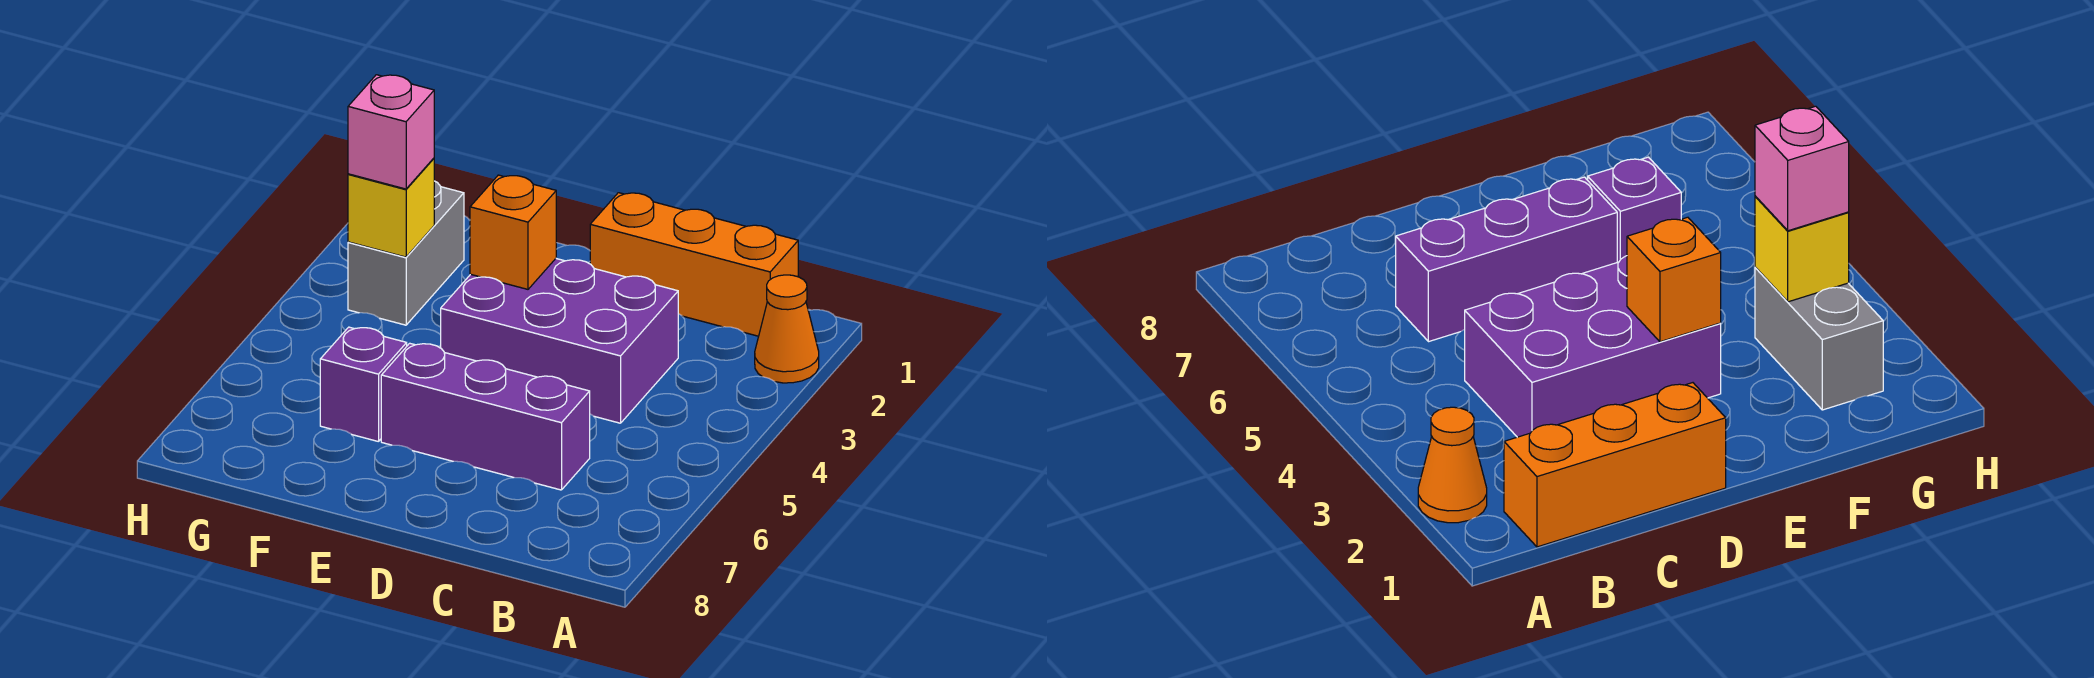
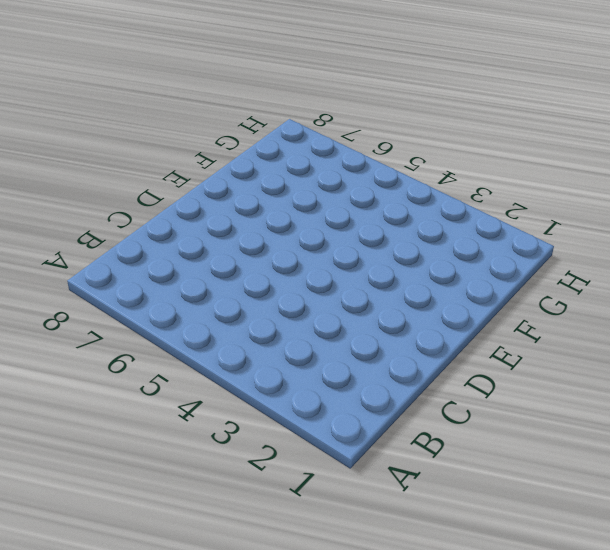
none -> orange 1x1 cone [755,275,819,383]
none -> orange 1x3 brick [590,193,798,336]

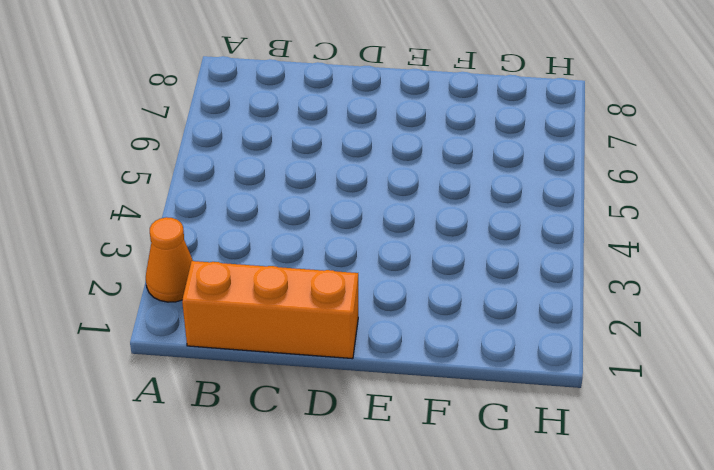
none -> purple 2x3 brick [441,259,678,423]
none -> purple 1x3 brick [381,343,590,490]

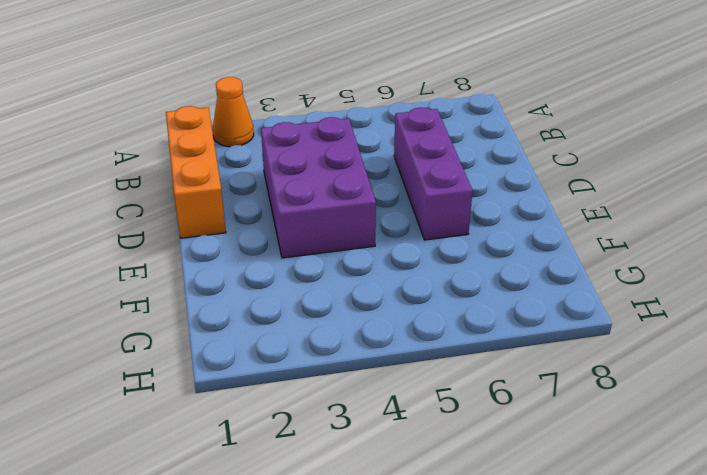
none -> purple 1x1 brick [320,327,407,442]
none -> grey 1x2 brick [348,181,464,325]

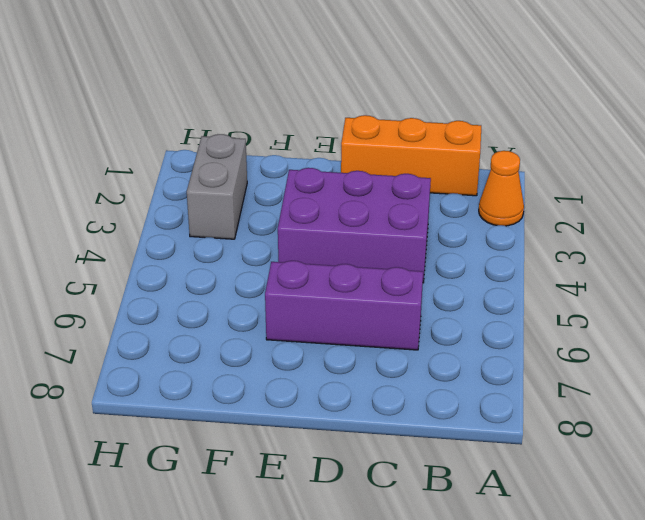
none -> purple 1x1 brick [320,327,407,442]
none -> orange 1x1 brick [470,175,556,289]

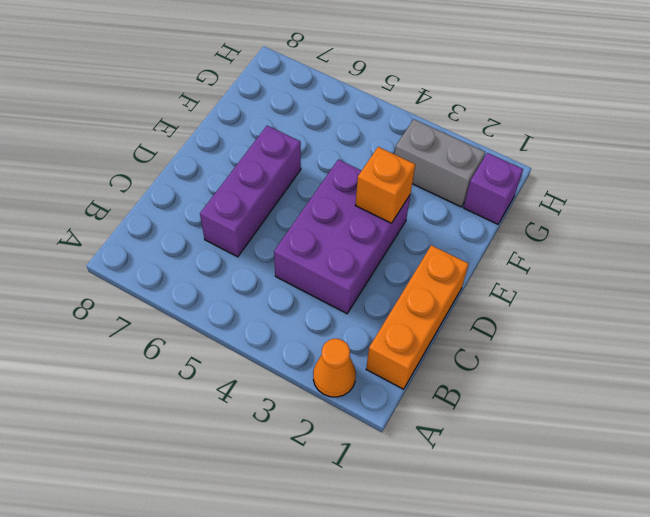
purple 1x1 brick [463,153,523,224] -> purple 1x1 brick moved to [320,327,407,442]
none -> yellow 1x1 brick [348,158,434,257]
none -> pink 1x1 brick [348,75,434,189]

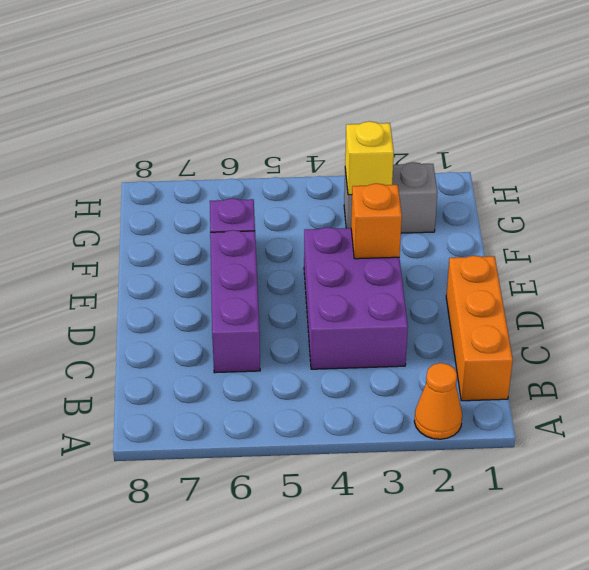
none -> pink 1x1 brick [348,75,434,189]

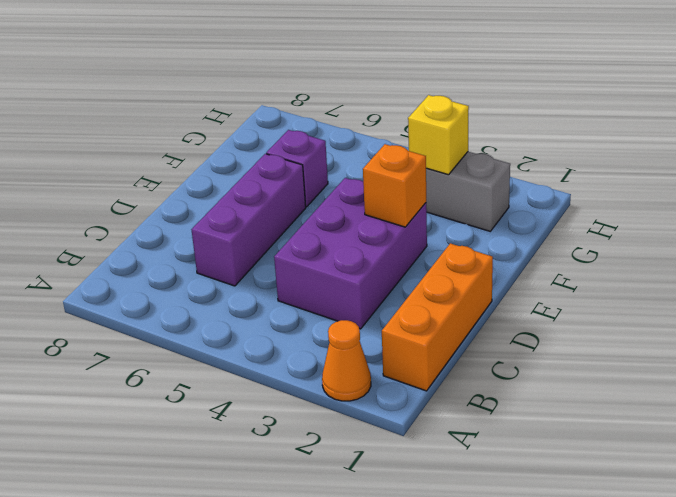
none -> pink 1x1 brick [348,75,434,189]

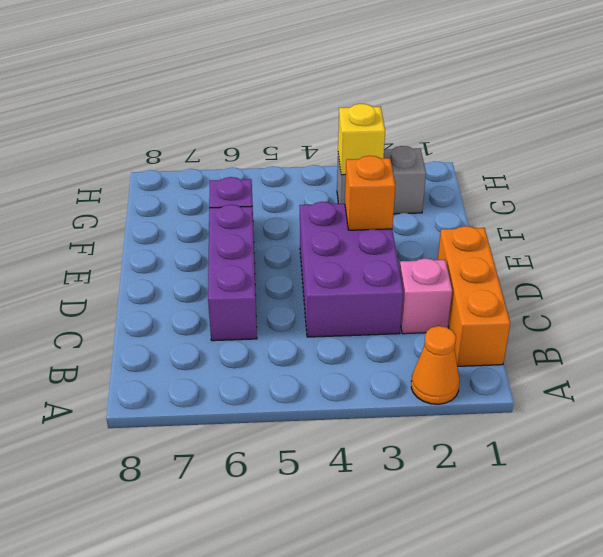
pink 1x1 brick [400,258,452,334] -> pink 1x1 brick moved to [348,75,434,189]

